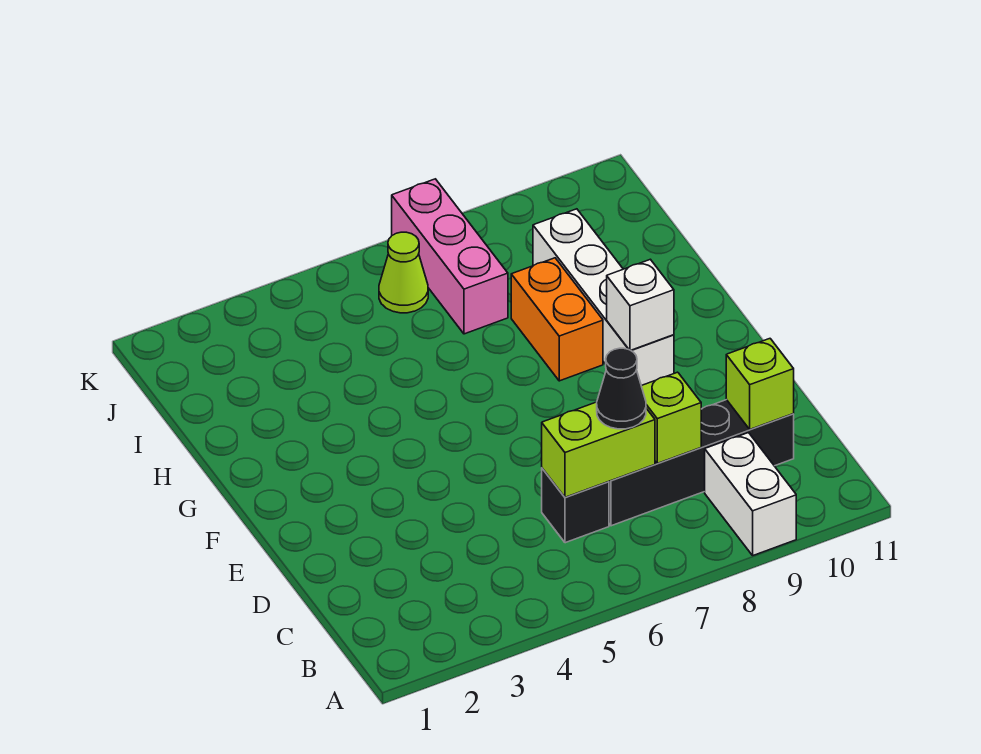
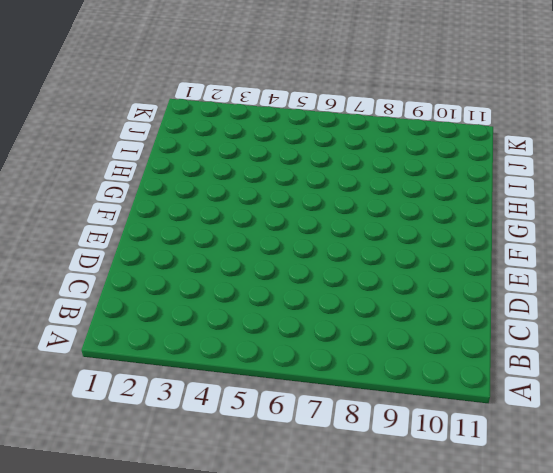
none -> white 1x2 brick [705,433,796,555]
none -> black 1x1 brick [542,468,609,543]
none -> black 1x4 brick [609,400,794,526]

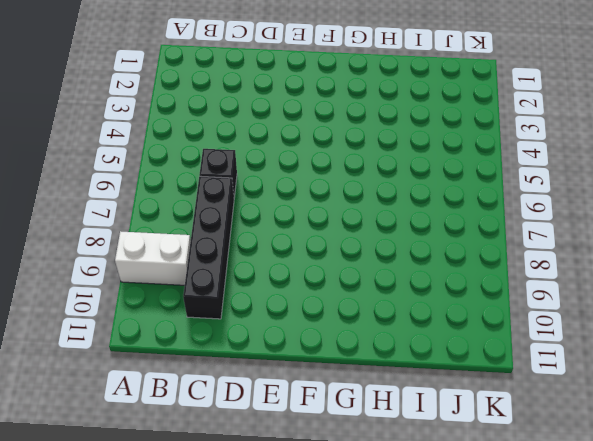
none -> white 1x4 brick [533,209,674,386]
none -> orange 1x2 brick [511,258,603,381]
none -> pink 1x3 brick [392,179,508,334]

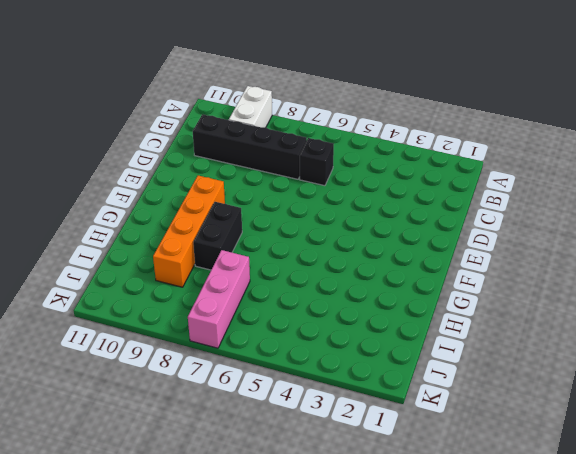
orange 1x4 brick [153,176,225,287] -> white 1x4 brick [533,209,674,386]
black 1x2 brick [193,202,242,270] -> orange 1x2 brick [511,258,603,381]
none -> lime 1x1 cone [379,232,428,313]
none -> lime 1x2 brick [542,402,655,497]
none -> lime 1x1 brick [642,372,701,463]

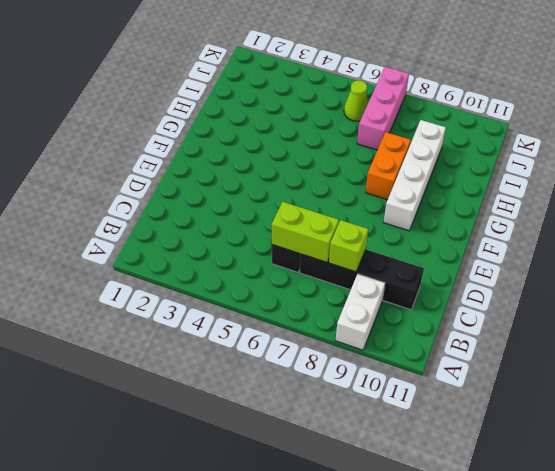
none -> lime 1x1 brick [726,339,794,429]
none -> white 1x1 brick [607,259,674,350]
none -> black 1x1 cone [597,348,646,429]

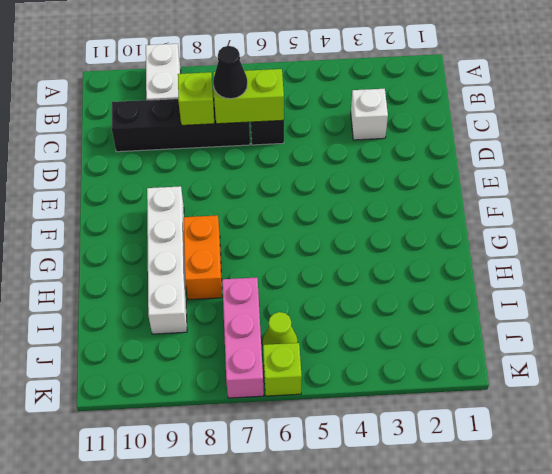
white 1x1 brick [351,89,388,140] -> white 1x1 brick moved to [607,259,674,350]
lime 1x1 brick [263,343,302,396] -> lime 1x1 brick moved to [726,339,794,429]

